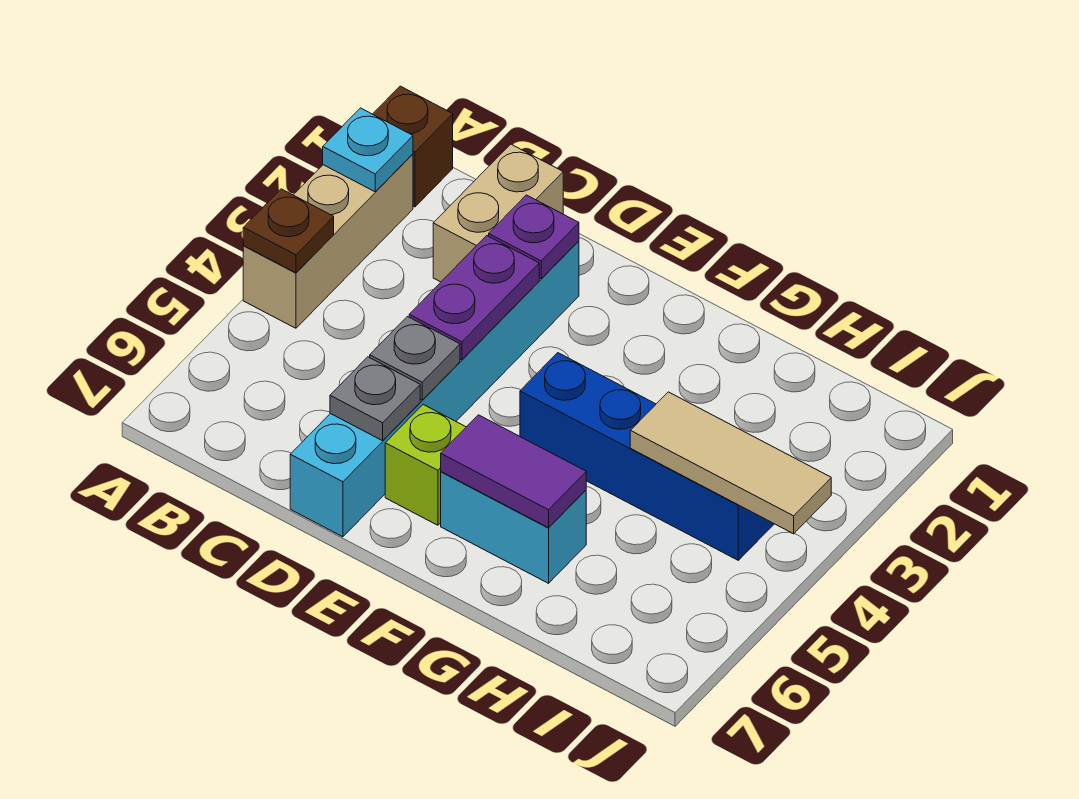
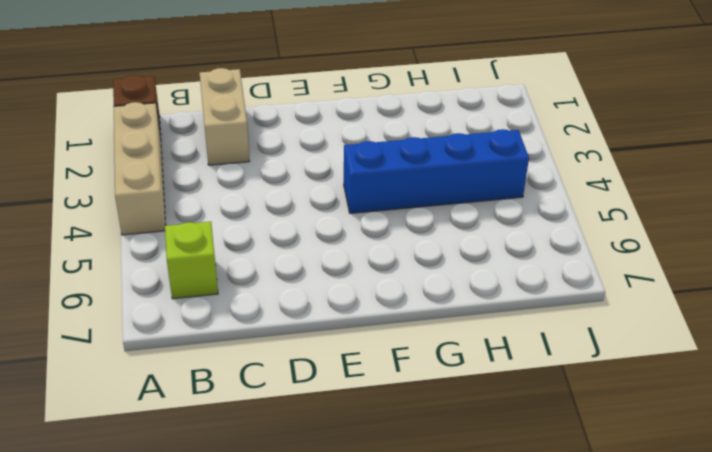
lime 1x1 brick [165,222,218,299] -> lime 1x1 brick moved to [385,405,466,525]
none -> cyan 1x6 brick [290,241,579,537]
none -> cyan 1x2 brick [441,472,586,583]
none -> cyan 1x1 plate [323,108,413,192]

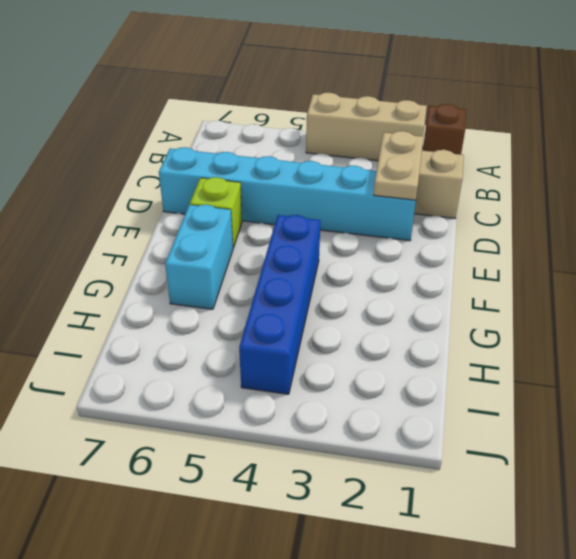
tan 1x2 plate [374,131,423,200] -> purple 1x1 plate [489,195,579,279]
none -> cyan 1x1 plate [323,108,413,192]
none -> brown 1x1 plate [243,189,334,273]
none -> purple 1x2 plate [409,236,539,360]

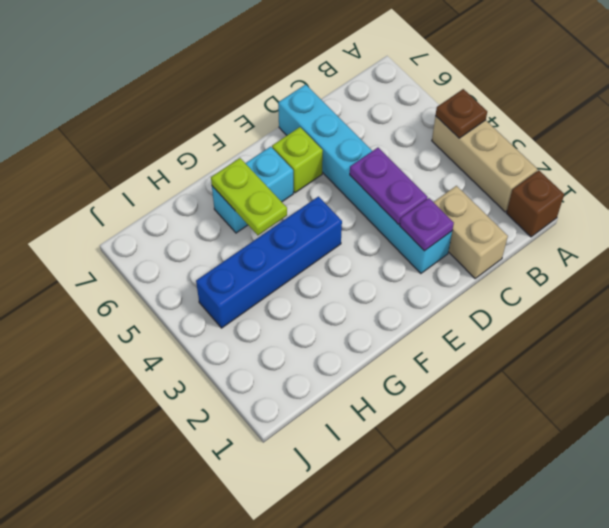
lime 1x2 plate [211,158,287,235] -> purple 1x2 tile [441,415,586,528]
none -> cyan 1x1 plate [323,108,413,192]
none -> grey 1x1 plate [370,317,460,400]
none -> grey 1x1 plate [330,357,420,441]

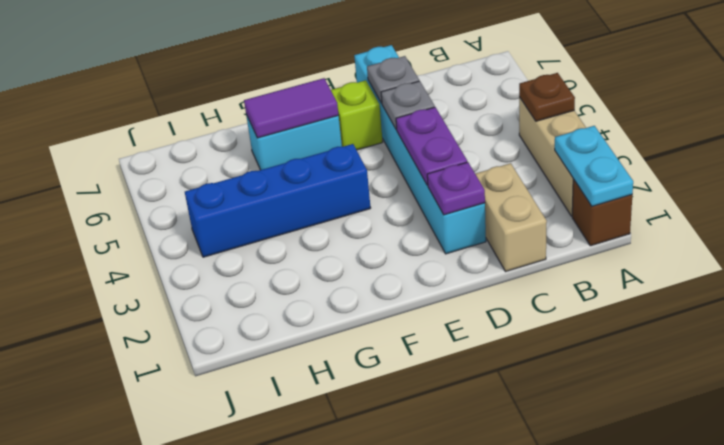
cyan 1x2 plate [555,126,633,206] -> cyan 1x1 plate [323,108,413,192]
none -> tan 1x3 tile [630,392,831,534]

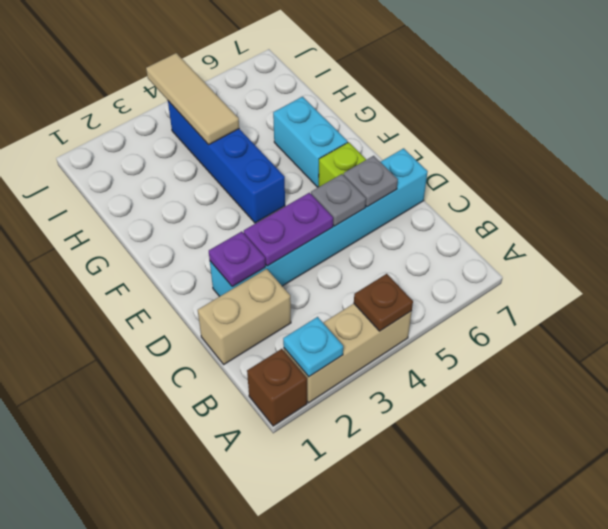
none -> purple 1x2 tile [441,415,586,528]

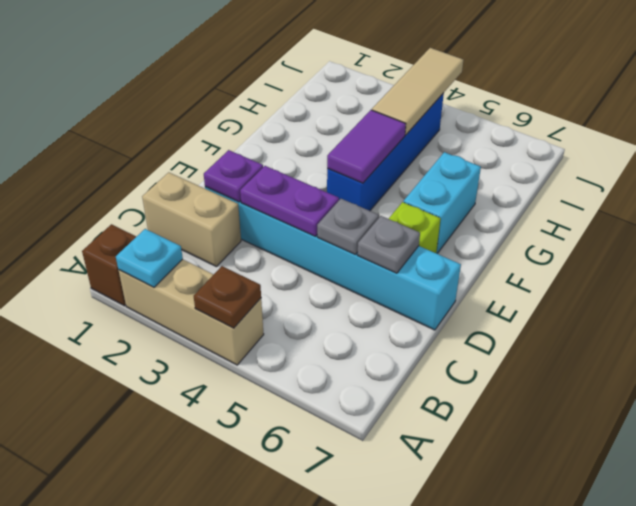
purple 1x2 tile [327,110,406,183] -> purple 1x2 tile moved to [441,415,586,528]

